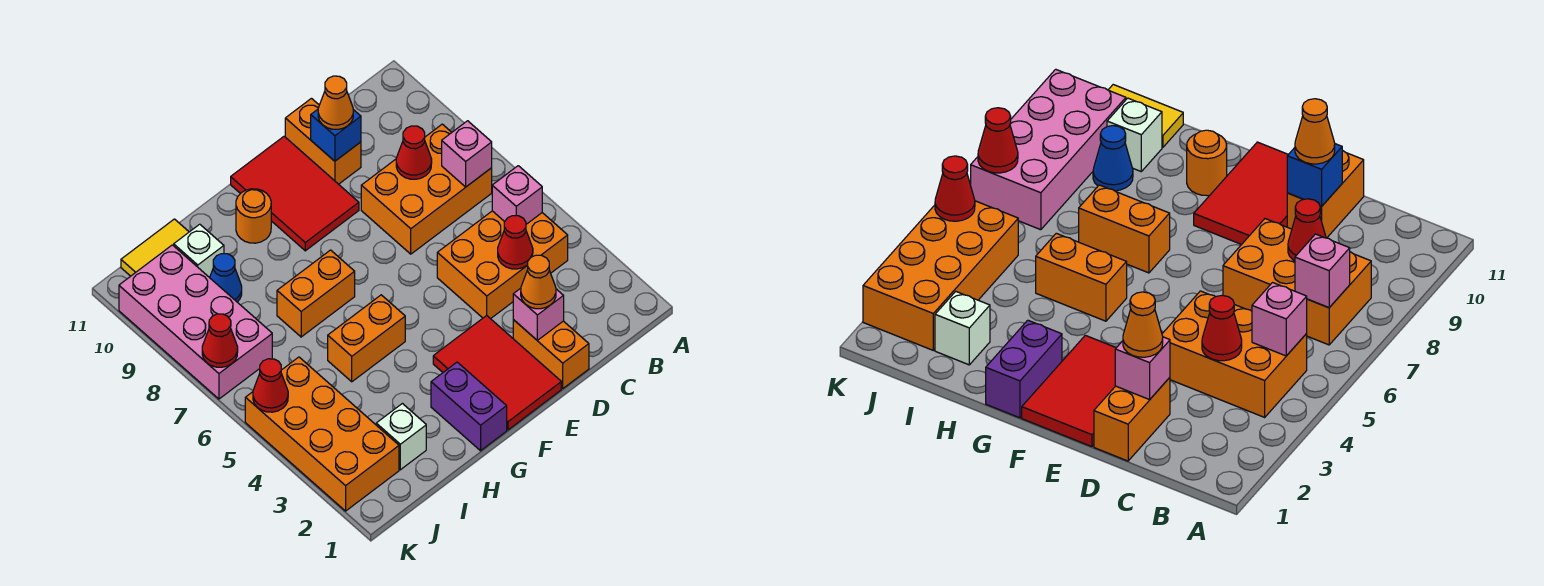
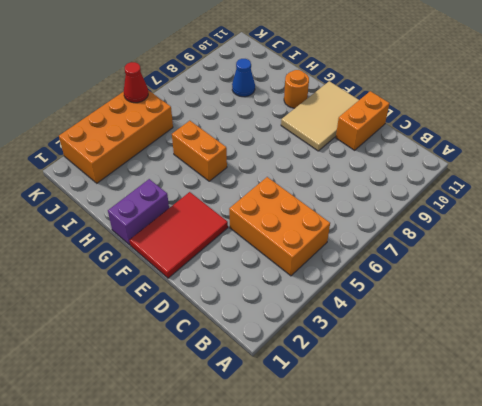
tan 2x3 tile [281,81,359,151] -> red 2x3 tile [231,136,359,251]
none -> orange 2x3 brick [361,124,492,254]
none -> orange 1x2 brick [513,320,589,388]
none -> orange 1x2 brick [277,250,355,337]

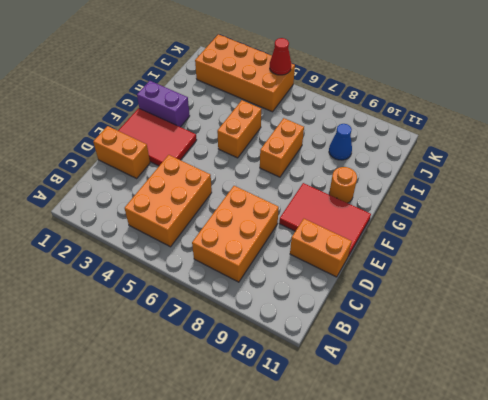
none -> white 1x1 brick [376,404,426,470]
none -> white 1x1 brick [174,224,224,278]
none -> yellow 1x2 tile [121,219,189,276]

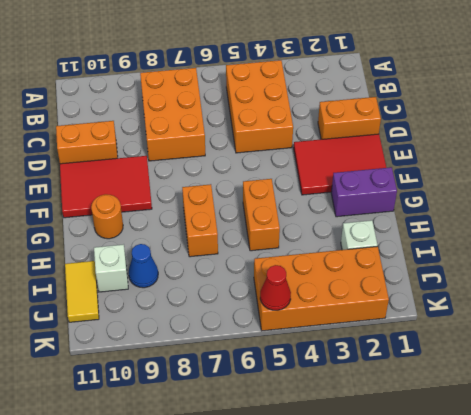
none -> pink 2x4 brick [119,245,272,399]
none -> pink 1x1 brick [492,166,542,224]
none -> pink 1x1 brick [442,121,492,187]

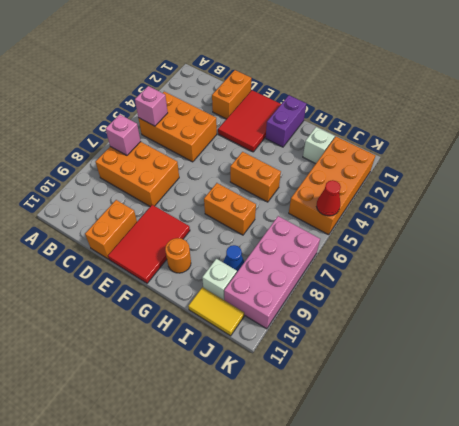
none -> red 1x1 cone [498,216,533,269]
none -> red 1x1 cone [396,126,432,179]
none -> pink 1x1 brick [513,288,564,340]

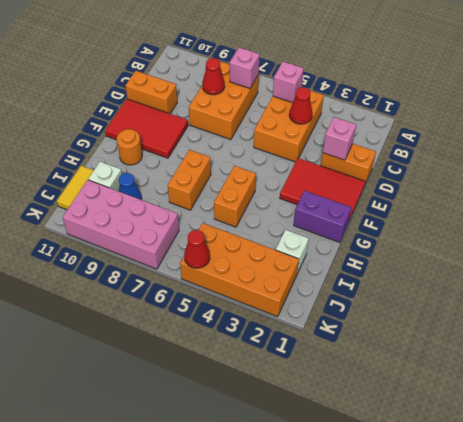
none -> blue 1x1 brick [311,109,361,161]
none -> red 1x1 cone [202,314,238,367]
none -> orange 1x1 cone [521,255,556,309]

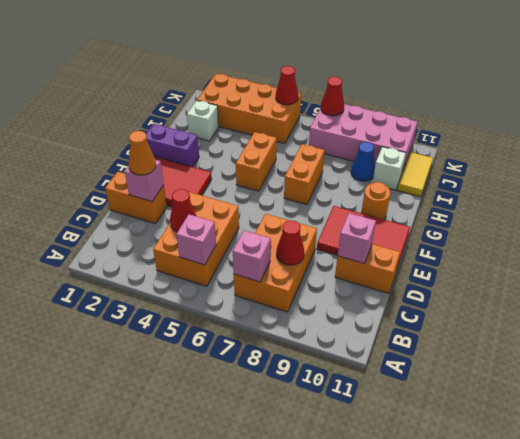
pink 1x1 brick [338,213,376,264] -> blue 1x1 brick [311,109,361,161]
none -> orange 1x1 cone [318,76,353,129]

